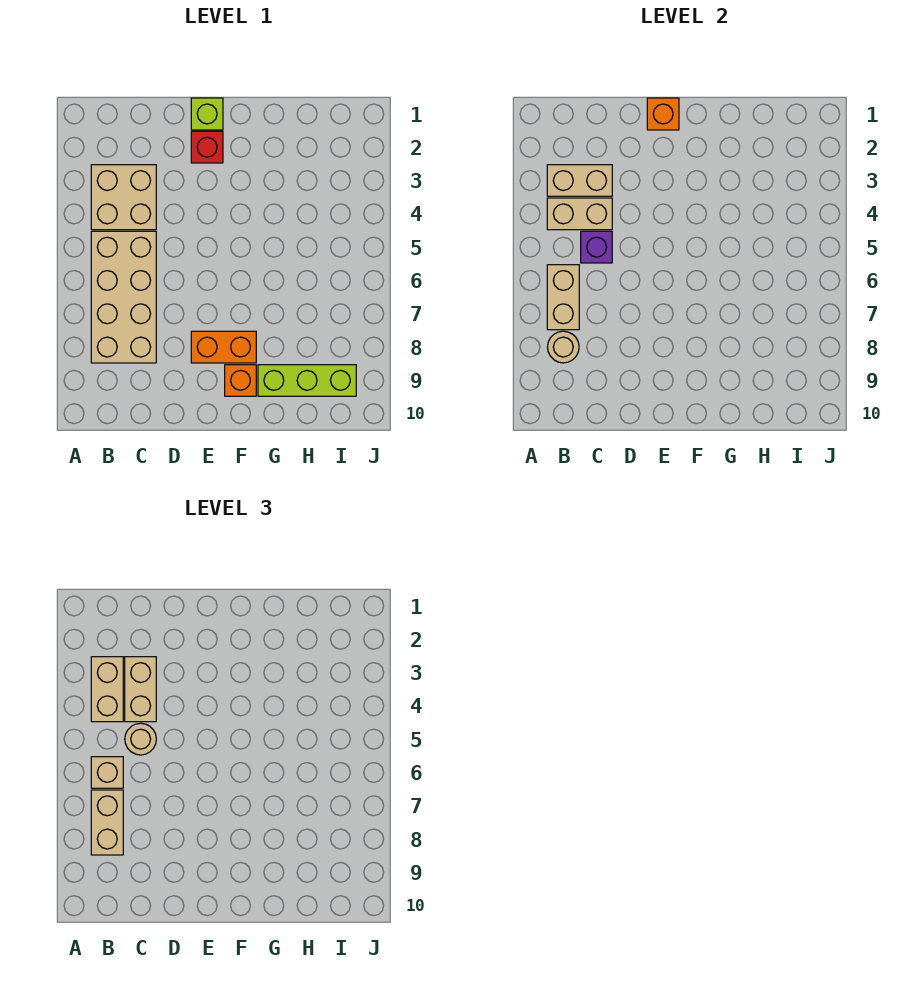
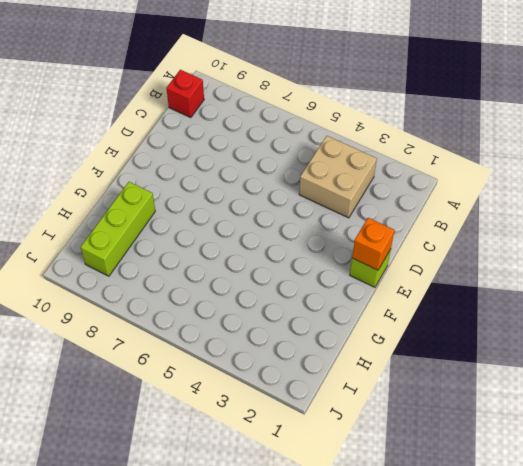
red 1x1 brick [167,70,204,118] -> red 1x1 brick moved to [191,131,223,163]
none -> tan 2x4 brick [91,231,156,363]
none -> orange 1x2 brick [191,331,256,363]
none -> orange 1x1 brick [225,365,256,396]

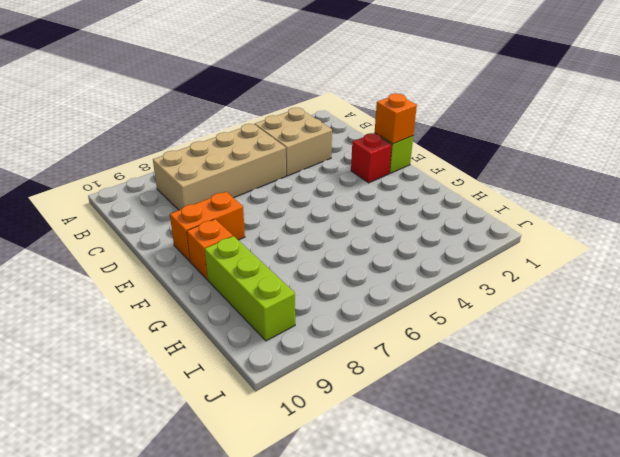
orange 1x2 brick [170,192,245,261] -> orange 1x2 brick turned to [191,331,256,363]
none -> tan 1x2 brick [547,165,612,196]
none -> tan 1x2 brick [547,198,612,230]
none -> tan 1x2 brick [547,265,579,330]

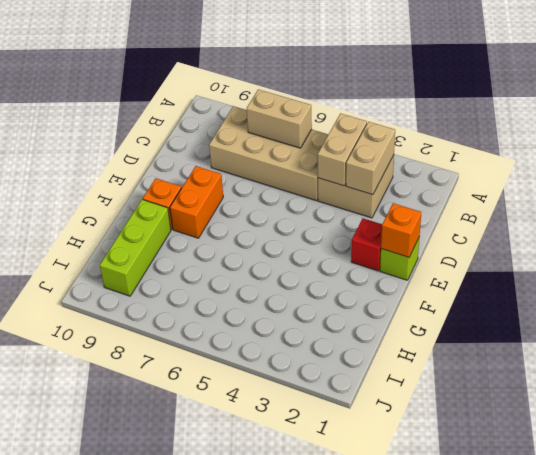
none -> tan 1x1 round brick [548,331,579,363]
none -> purple 1x1 brick [581,231,612,263]
none -> tan 1x2 brick [91,657,123,722]

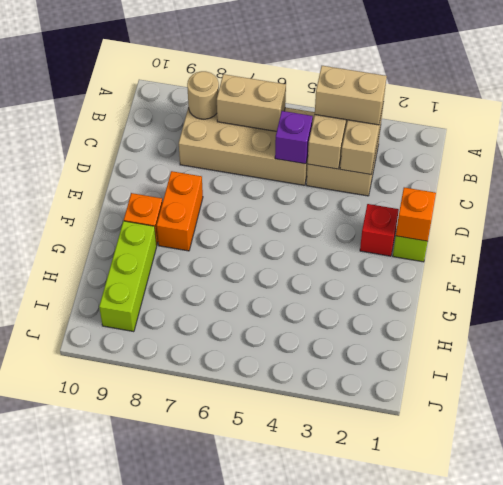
none -> tan 1x1 brick [91,757,123,788]
none -> tan 1x2 brick [91,790,123,855]
none -> tan 1x2 brick [125,657,156,722]

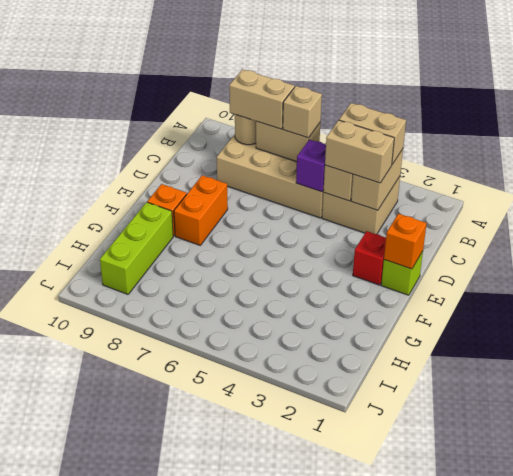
none -> tan 1x1 round brick [125,723,156,755]

